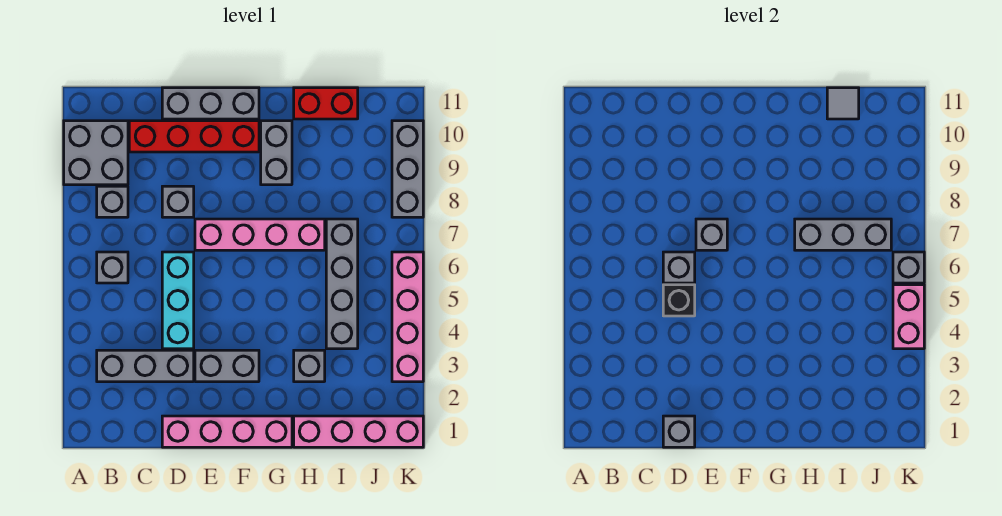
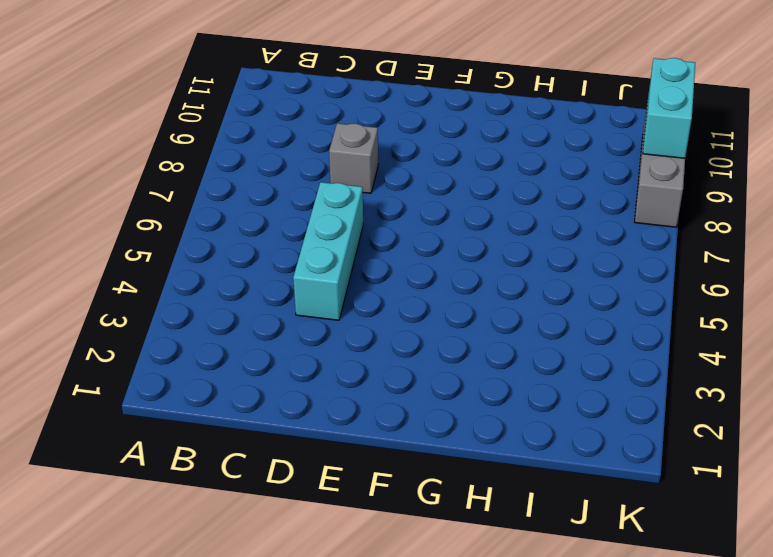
cyan 1x2 brick [643,58,695,158] -> none
none -> grey 2x2 brick [64,121,128,185]
none -> grey 1x3 brick [97,350,194,382]
none -> grey 1x1 brick [97,252,128,283]

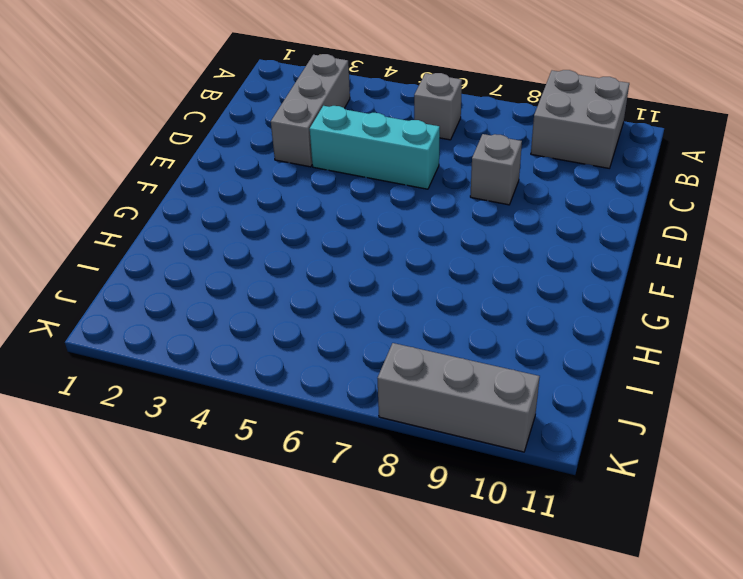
none -> grey 1x1 brick [97,186,128,217]
none -> red 1x4 brick [129,121,259,152]
none -> pink 1x4 brick [162,416,292,447]

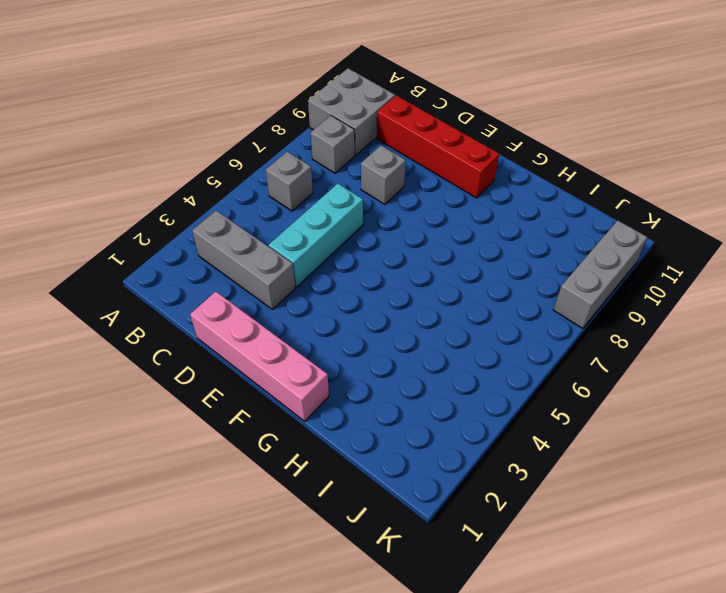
none -> grey 1x3 brick [162,88,259,119]
none -> grey 1x2 brick [195,350,259,382]
none -> pink 1x4 brick [195,219,325,250]

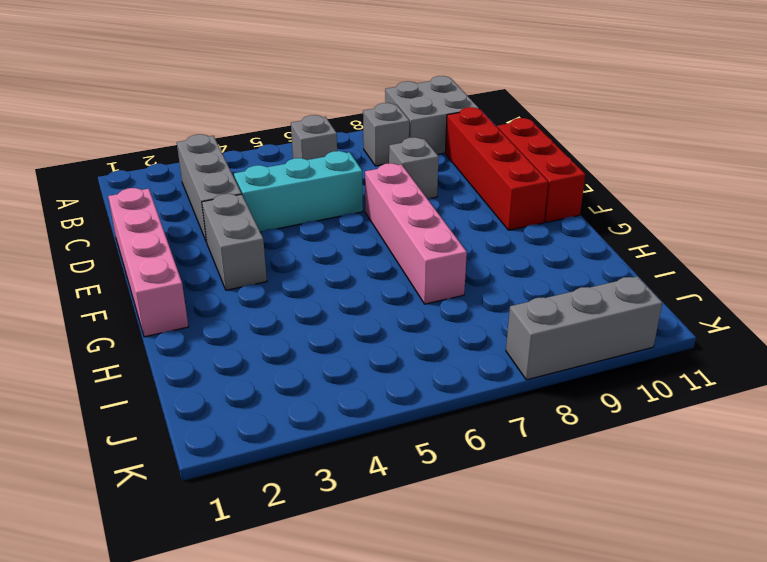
red 1x3 brick [497,118,585,222] -> grey 1x3 brick [162,88,259,119]
none -> grey 1x2 brick [261,121,292,185]
none -> pink 1x4 brick [294,416,423,447]
none -> grey 1x1 brick [294,350,325,382]

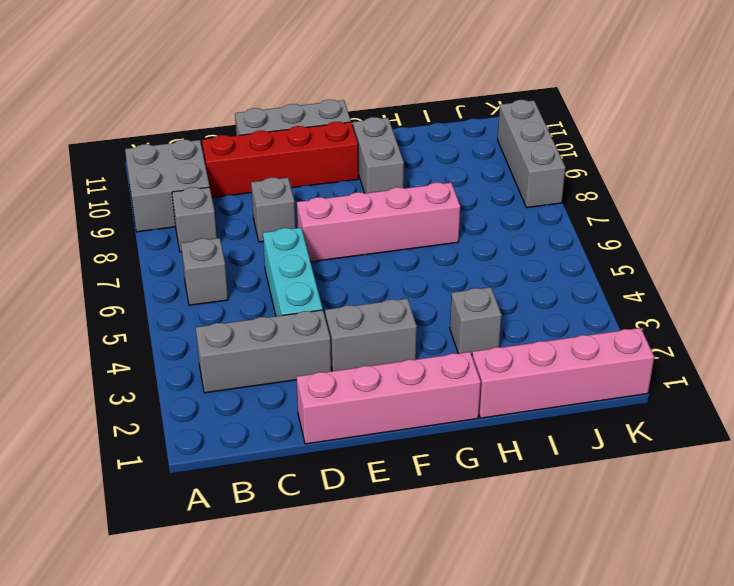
none -> red 1x2 brick [294,88,358,119]
none -> grey 1x4 brick [326,219,358,349]
none -> pink 1x4 brick [392,252,423,382]

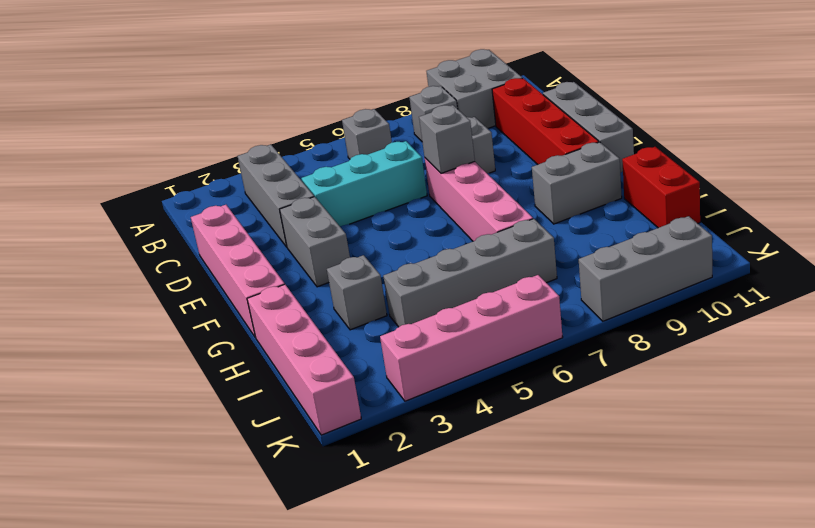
none -> grey 1x1 brick [663,416,695,447]
none -> black 1x1 brick [663,285,695,316]
none -> grey 1x1 brick [663,252,695,283]

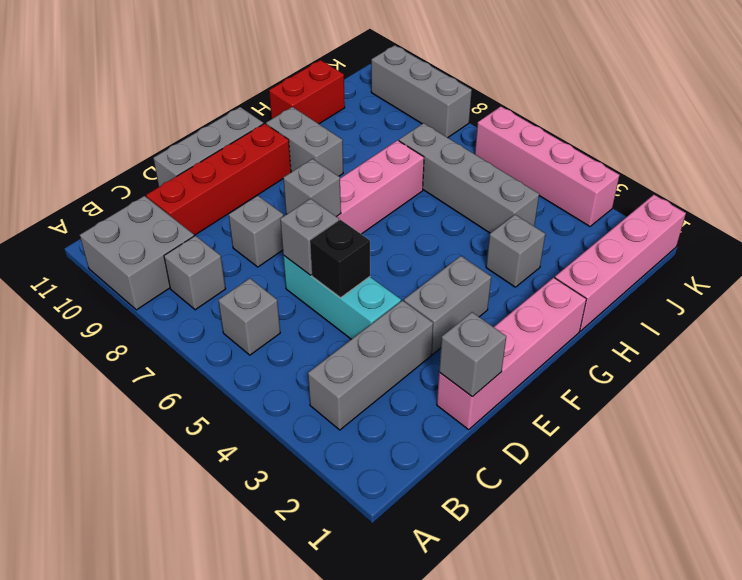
none -> grey 1x3 brick [795,219,891,250]
none -> grey 1x1 tile [827,88,859,119]
none -> pink 1x2 brick [893,285,924,349]

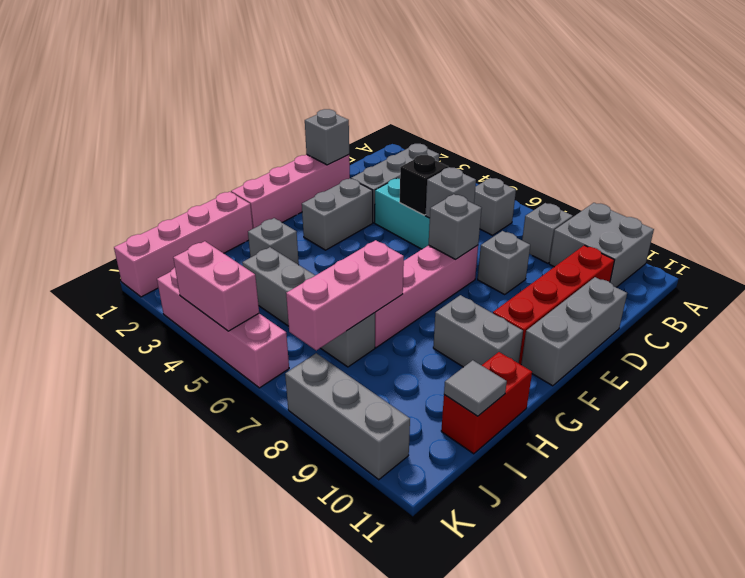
pink 1x3 brick [286,240,404,350] -> grey 1x3 brick [795,219,891,250]
none -> grey 1x1 brick [893,252,924,283]

